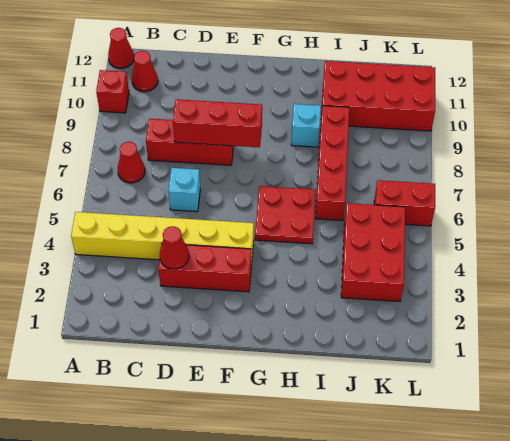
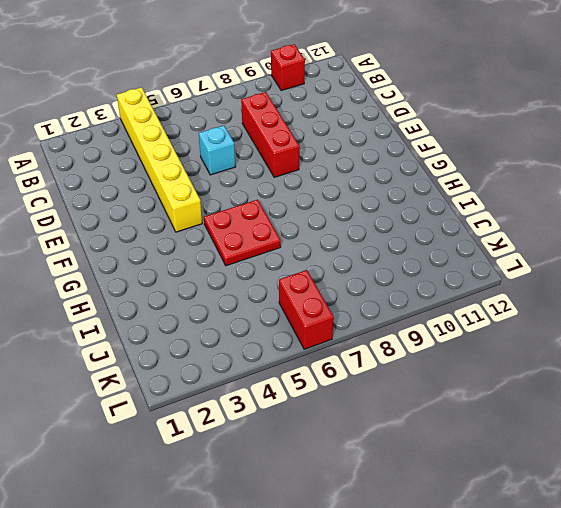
none -> red 1x1 cone [108,28,134,69]
none -> red 1x1 cone [118,142,145,183]
none -> red 1x1 cone [132,51,158,92]

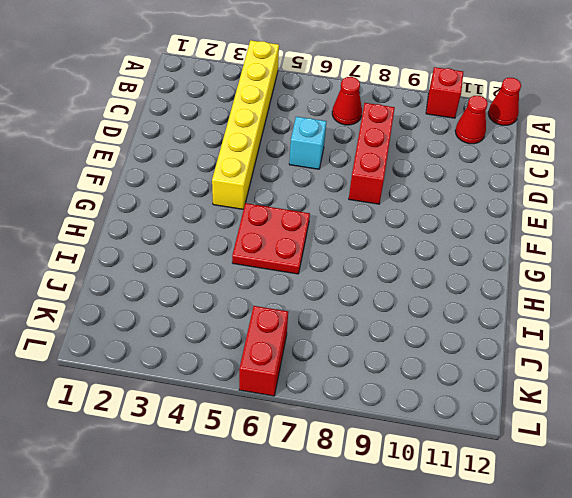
none -> red 1x3 brick [158,244,251,292]
none -> cyan 1x1 brick [291,104,321,147]
none -> red 1x4 brick [315,106,349,221]

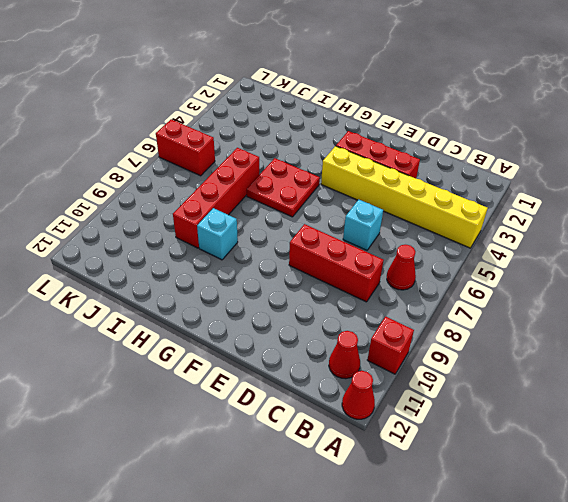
none -> red 2x4 brick [321,61,435,131]
none -> red 2x3 brick [341,203,405,302]
none -> red 1x1 cone [160,226,189,269]

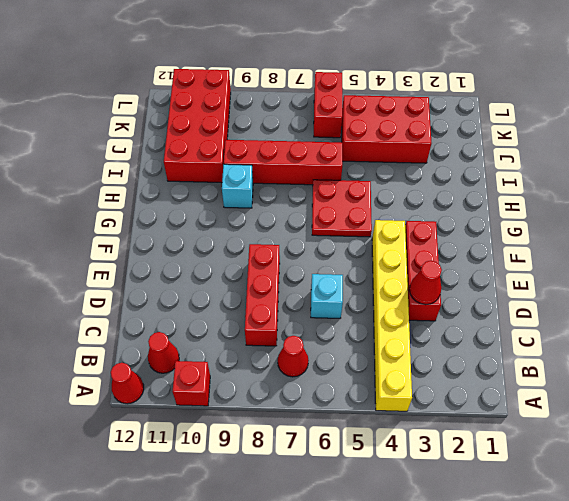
none -> red 1x3 brick [173,99,262,147]

